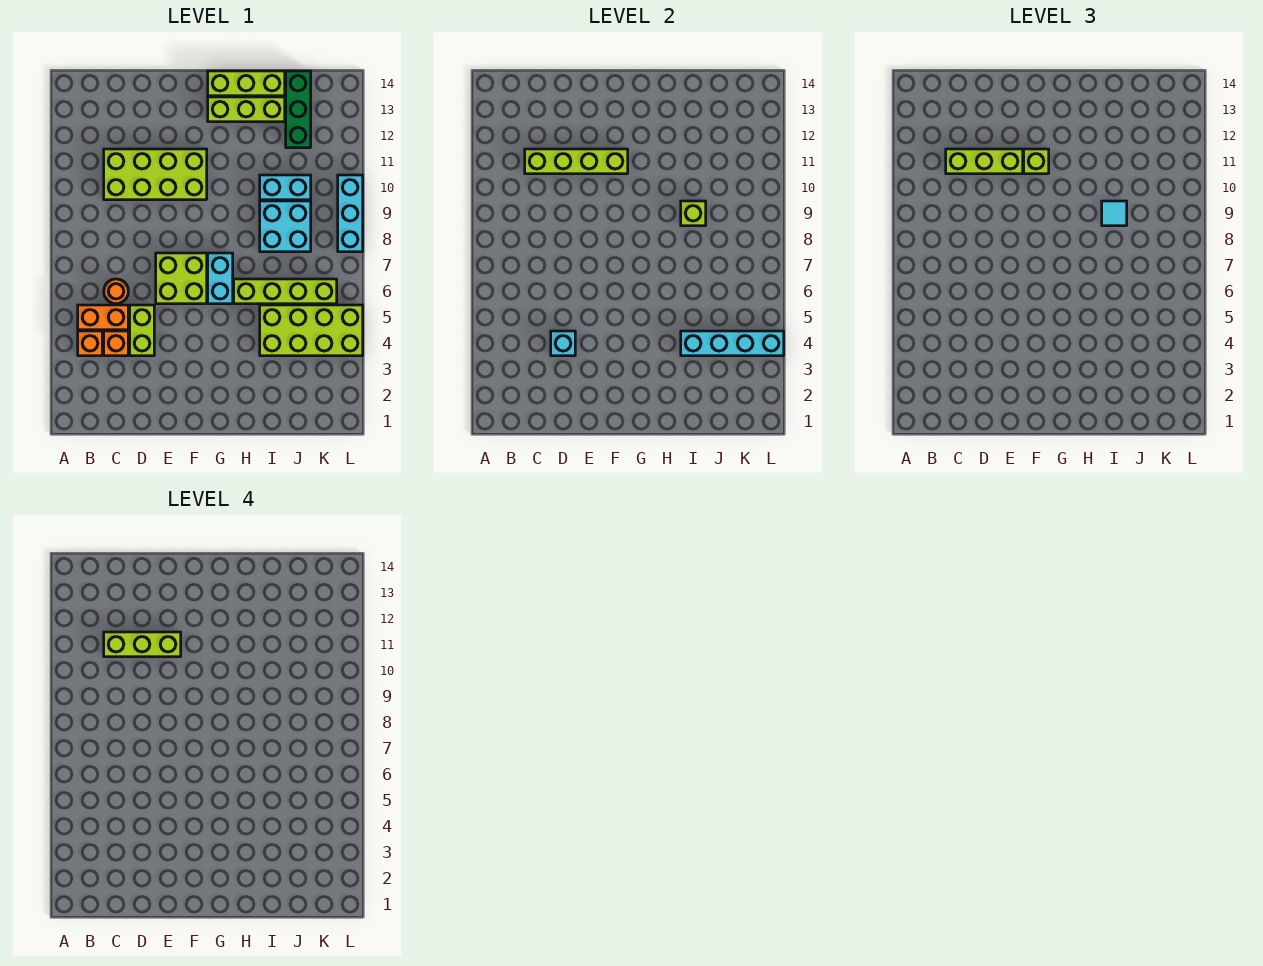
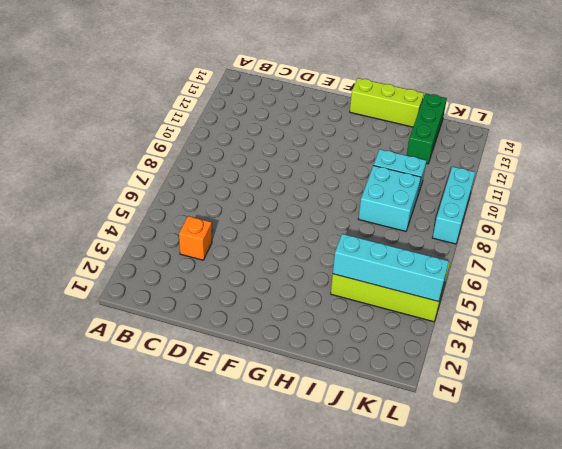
none -> orange 1x1 brick [78,331,102,356]
none -> orange 1x2 brick [78,305,128,330]
none -> orange 1x1 round brick [104,279,128,304]

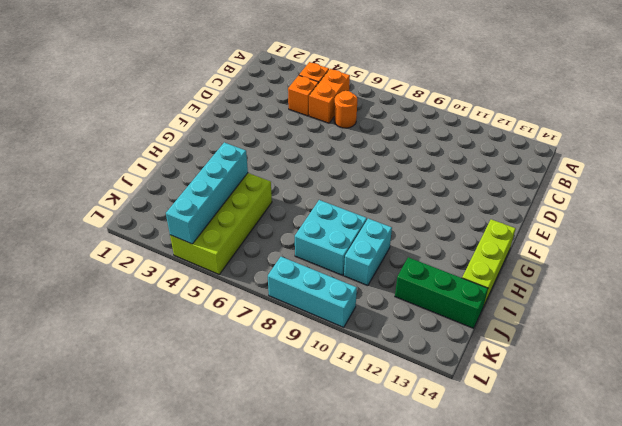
none -> lime 2x4 brick [104,149,207,200]
none -> lime 1x2 brick [130,305,154,356]
none -> lime 2x2 brick [156,253,207,304]

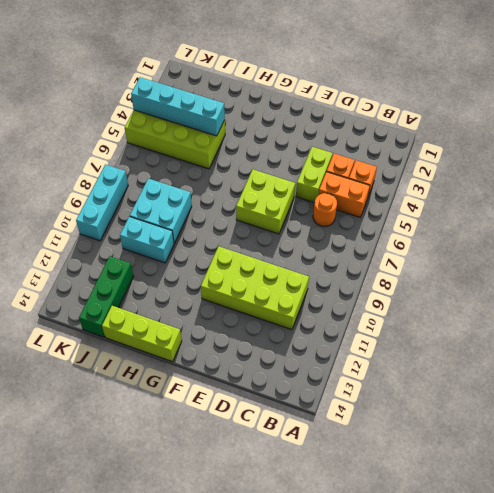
none -> cyan 1x2 brick [208,253,233,304]
none -> lime 1x3 brick [208,97,285,122]
none -> lime 1x4 brick [234,279,337,304]

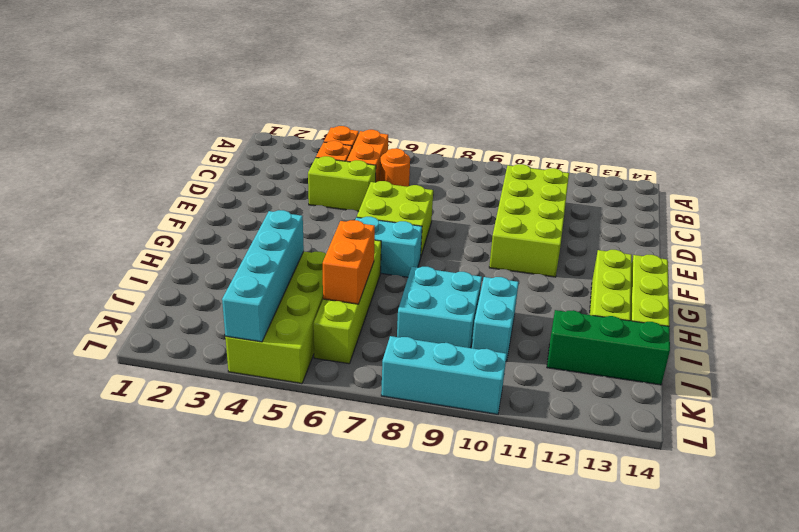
orange 1x2 brick [323,220,375,304] -> none
none -> lime 1x4 brick [525,149,628,174]
none -> cyan 1x1 brick [551,331,575,356]
none -> lime 1x1 brick [681,201,706,226]

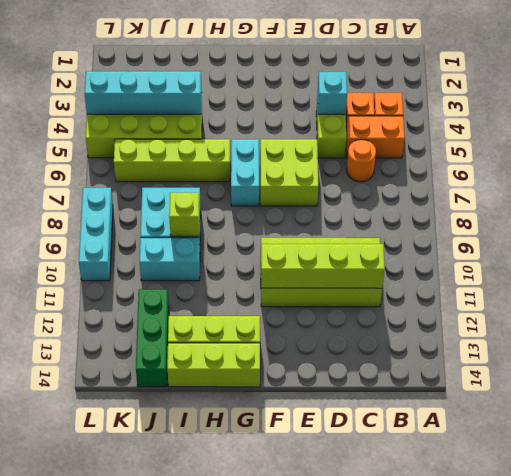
none -> lime 1x3 brick [946,149,1023,174]
none -> lime 1x1 brick [1024,149,1049,174]
none -> cyan 1x1 tile [1102,201,1127,226]

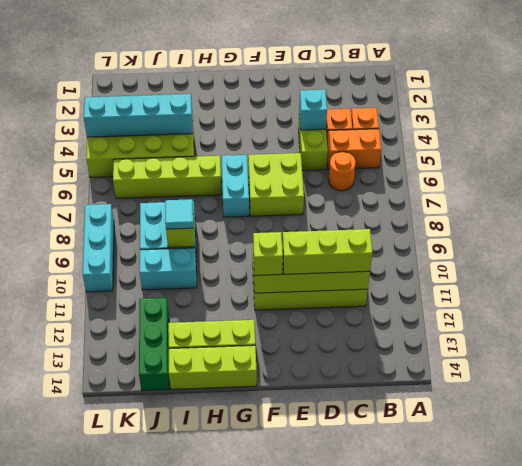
none -> lime 1x3 brick [104,632,181,657]

